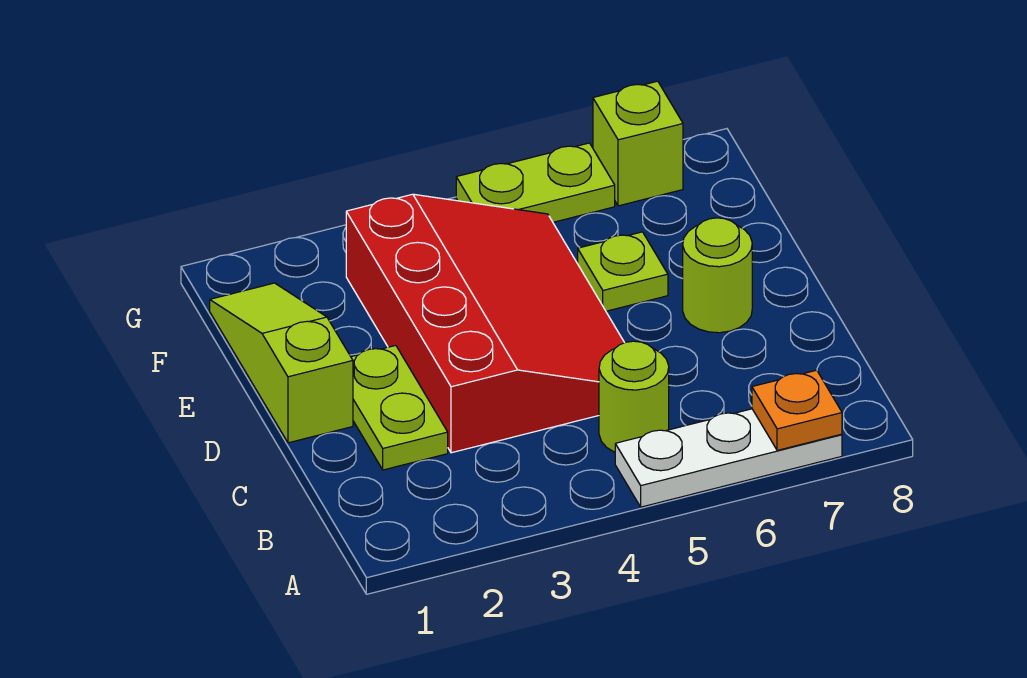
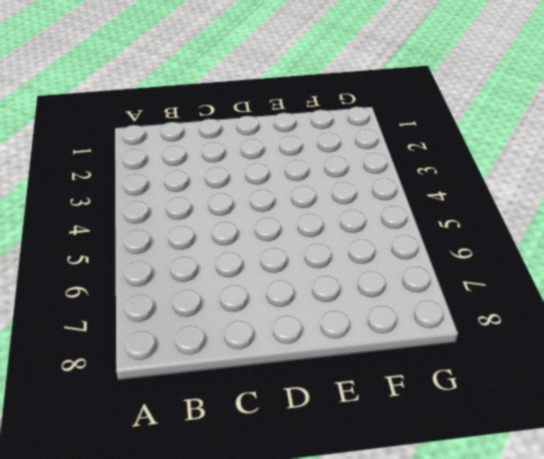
none -> white 1x3 plate [615,409,842,507]
none -> lime 1x1 round brick [599,341,669,452]

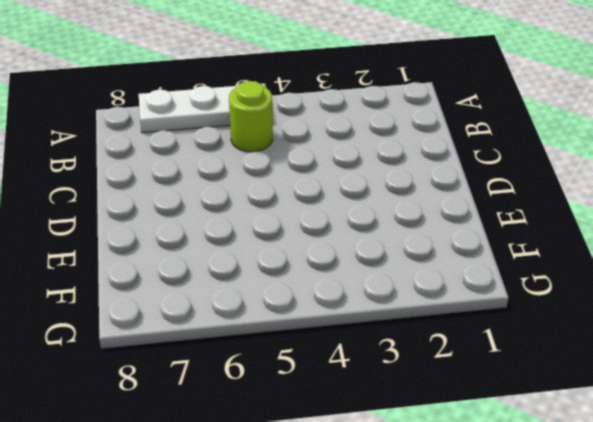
none -> lime 1x2 plate [351,345,448,470]
none -> red 3x4 slope [346,194,624,453]

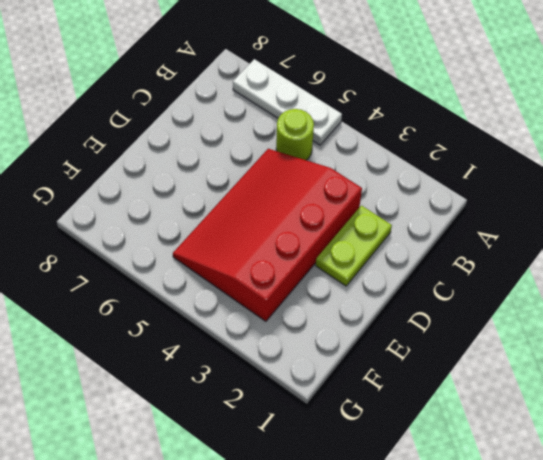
none -> lime 1x3 slope [210,283,353,443]
none -> lime 1x1 round brick [683,218,752,333]

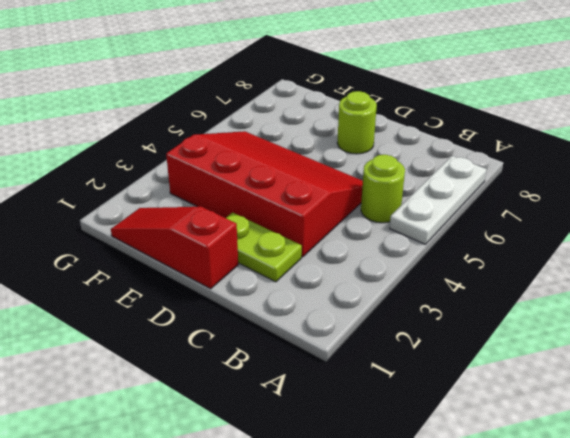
red 1x3 slope [111,207,238,289] -> lime 1x3 slope [210,283,353,443]
none -> lime 1x1 plate [578,232,668,311]
none -> lime 1x2 plate [456,143,615,222]

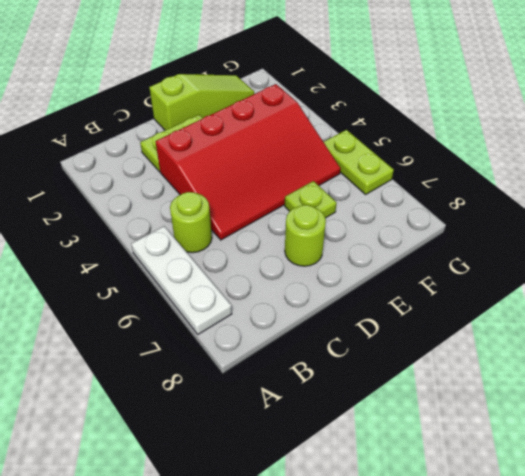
none -> lime 1x1 brick [593,81,683,206]
none -> orange 1x1 plate [752,370,842,450]

